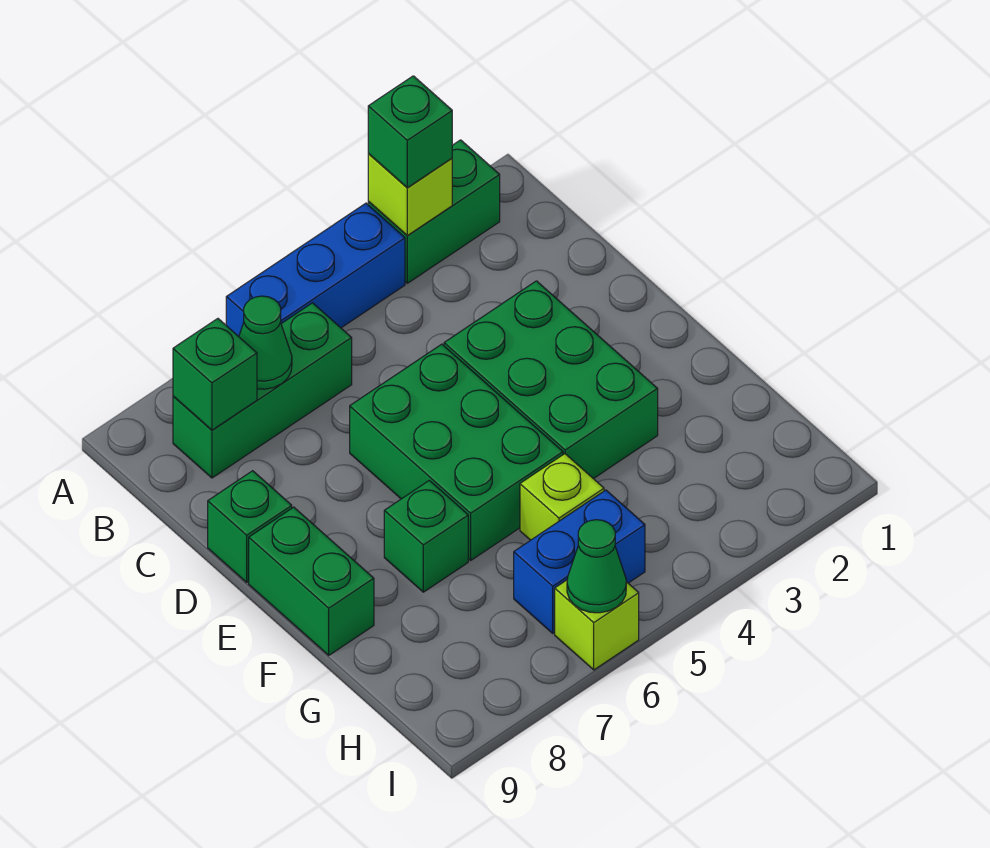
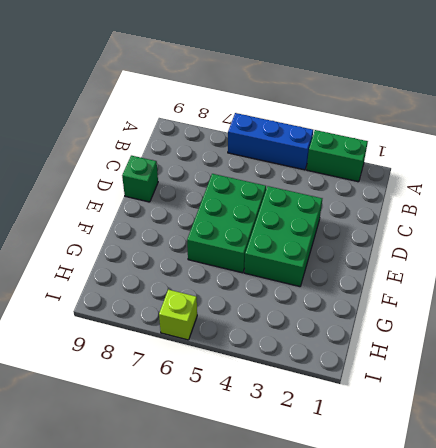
none -> green 1x3 brick [173,303,352,478]
none -> green 1x2 brick [249,507,374,655]
none -> green 1x1 brick [384,480,468,592]

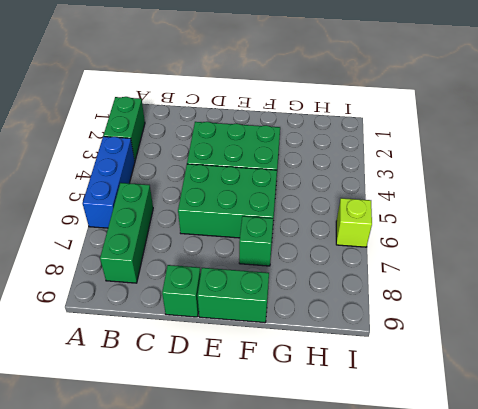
none -> lime 1x1 brick [520,454,604,540]
none -> blue 1x2 brick [514,490,645,633]
none -> lime 1x1 brick [368,154,452,235]

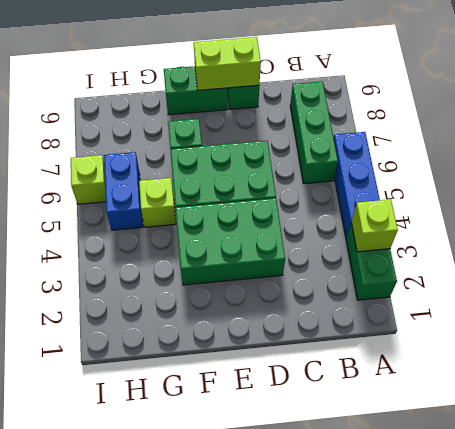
lime 1x2 brick [194,37,261,90] -> none
none -> green 1x1 cone [239,296,292,389]
none -> green 1x1 brick [173,319,257,430]
none -> green 1x1 cone [567,520,626,613]

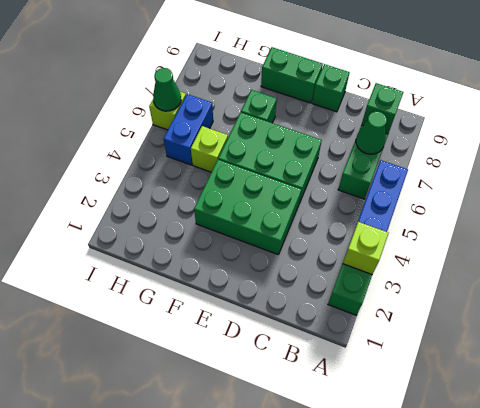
none -> green 1x1 brick [368,76,452,188]

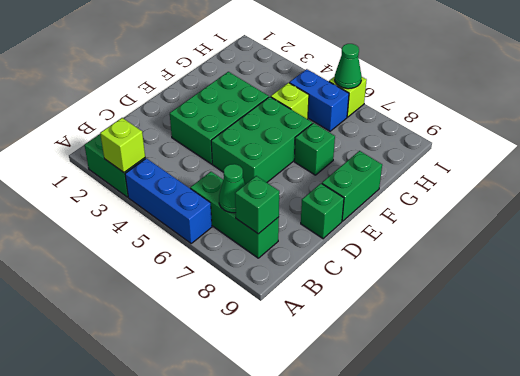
none -> green 1x1 brick [368,76,452,188]

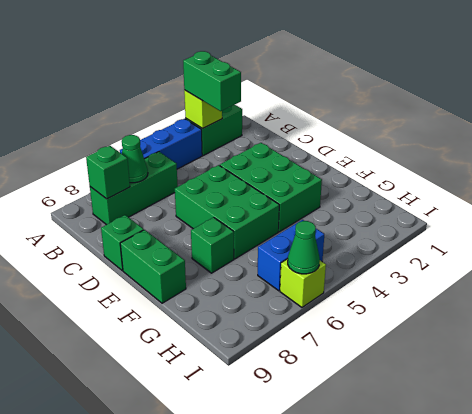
green 1x2 brick [183,51,241,111] -> green 1x1 brick [368,76,452,188]
none -> lime 1x1 brick [520,454,604,540]

